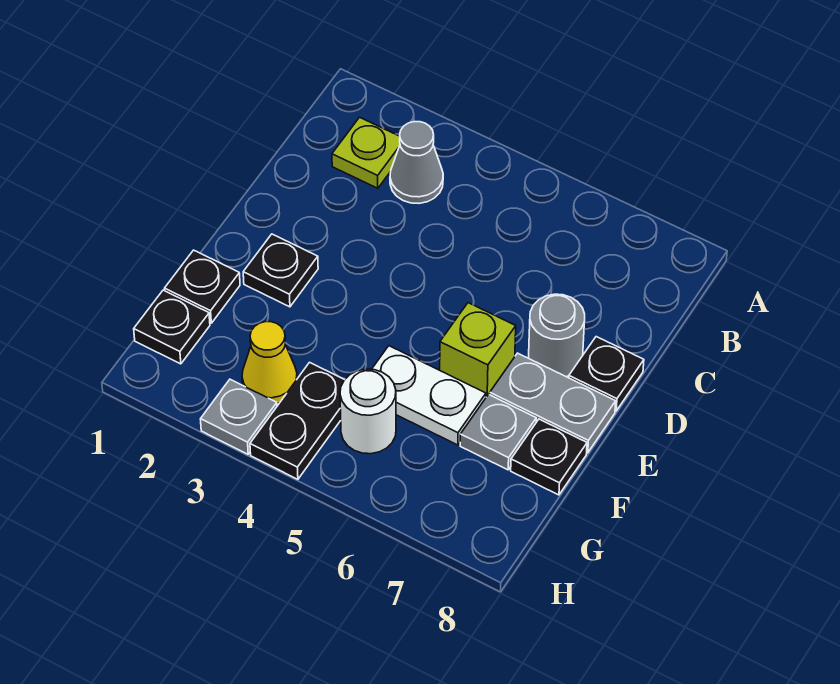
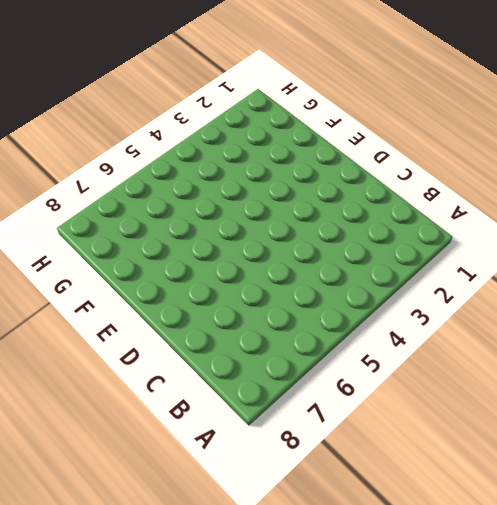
none -> lime 1x1 plate [332,117,400,188]
none -> grey 1x1 cone [390,122,443,203]
none -> grey 1x1 round brick [529,294,585,377]

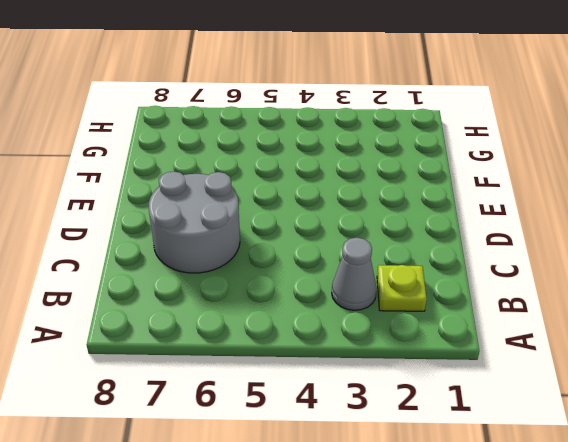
grey 2x2 round brick [149,171,240,273] -> grey 1x1 round brick [529,294,585,377]
none -> black 1x1 plate [569,337,644,411]
none -> black 1x1 plate [243,234,318,307]
none -> lime 1x1 brick [440,303,516,397]

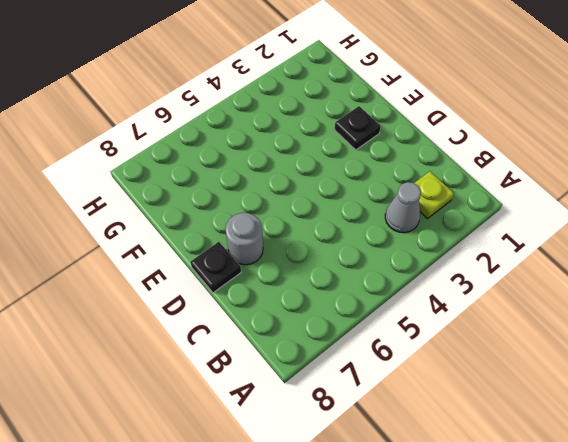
none -> lime 1x1 brick [440,303,516,397]
none -> grey 1x2 plate [490,353,616,453]
none -> black 1x1 plate [165,250,240,323]

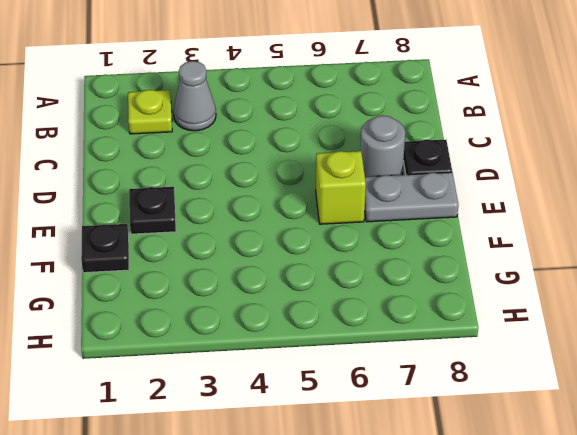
none -> white 1x2 plate [372,346,486,445]
none -> grey 1x1 plate [460,395,536,470]
none -> black 1x1 plate [511,419,587,495]

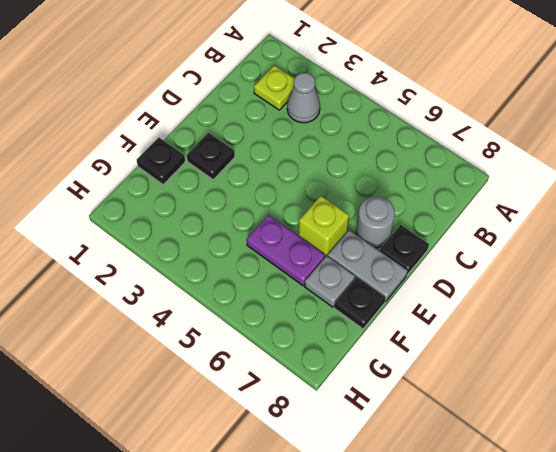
purple 1x2 plate [247,215,325,286] -> white 1x2 plate [372,346,486,445]
none -> black 1x1 plate [134,290,210,364]
none -> yellow 1x1 cone [242,322,297,403]
none -> black 1x2 plate [250,362,344,479]

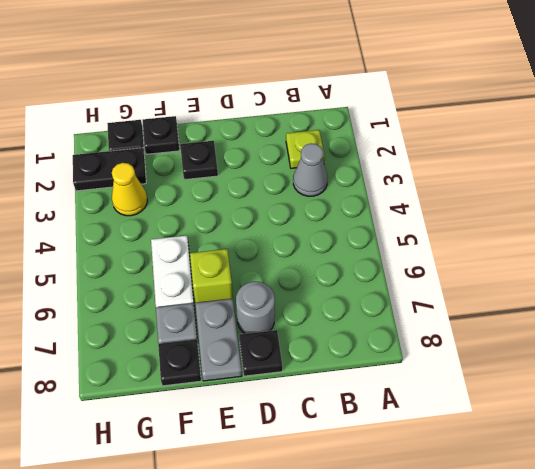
black 1x2 plate [73,148,146,191] -> black 1x2 plate moved to [250,362,344,479]
none -> white 1x1 round brick [340,369,396,454]
none -> grey 1x1 plate [201,379,277,454]

